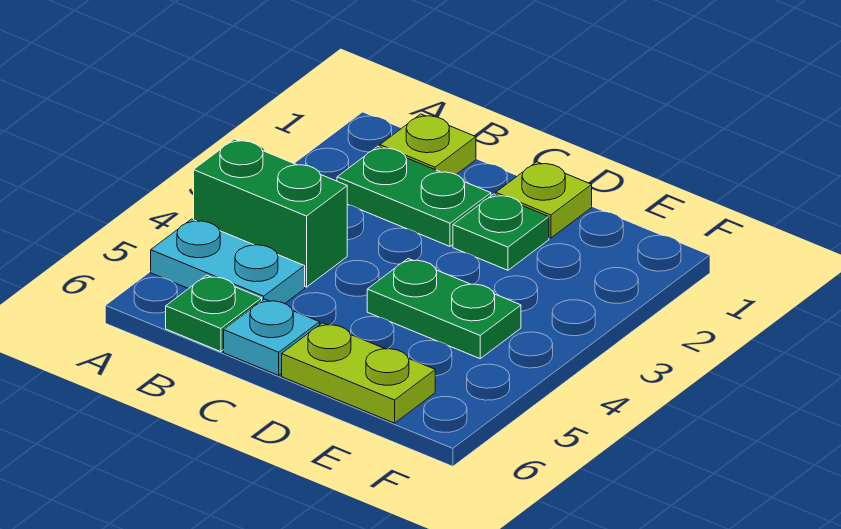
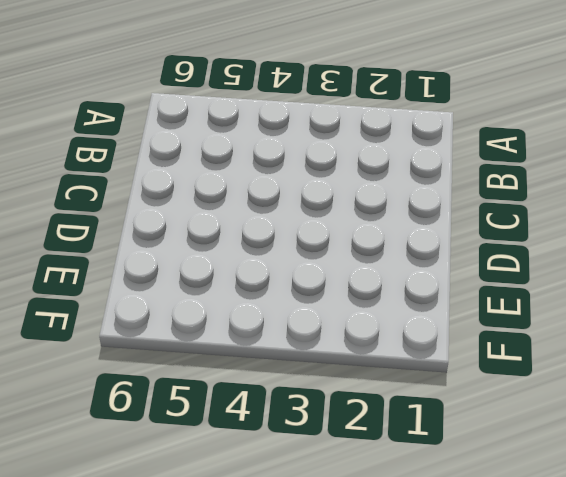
none -> green 1x2 brick [194,139,347,287]
none -> cyan 1x2 plate [151,219,305,304]

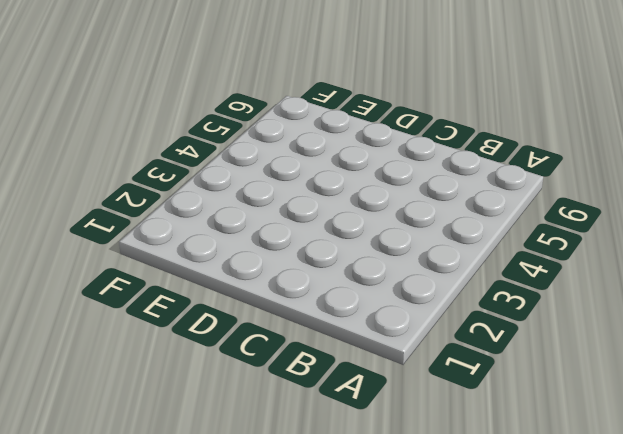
none -> green 1x2 brick [194,139,347,287]
none -> cyan 1x2 plate [151,219,305,304]

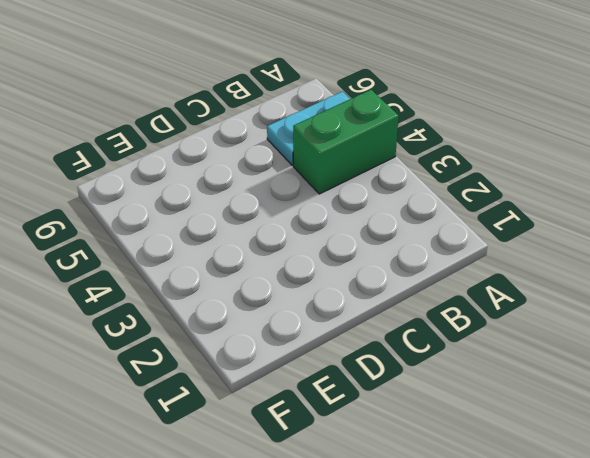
none -> lime 1x1 plate [380,114,476,174]
none -> green 1x2 plate [337,146,491,246]

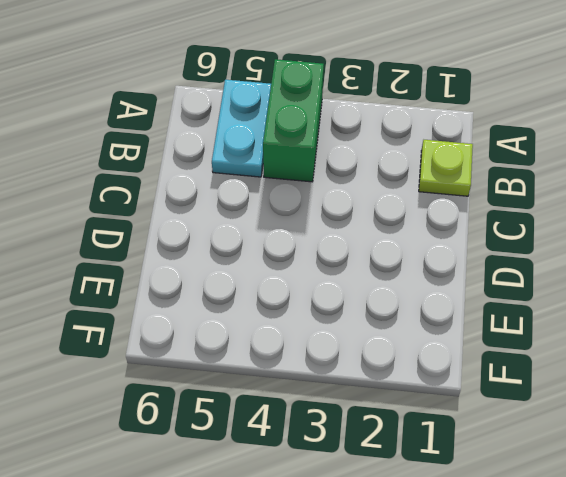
none -> green 1x2 plate [337,146,491,246]
none -> green 1x1 plate [166,275,262,352]

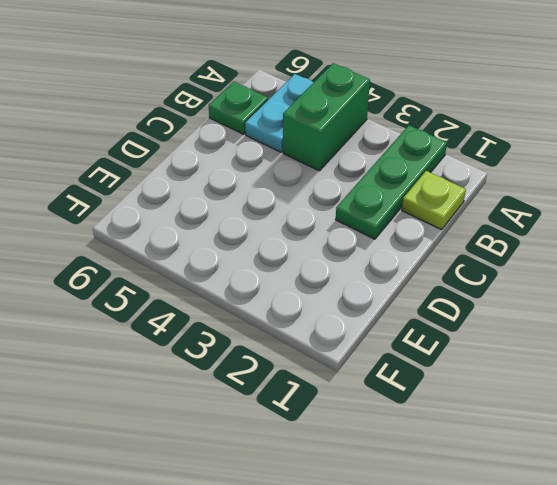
green 1x3 plate [336,125,447,239] -> green 1x2 plate [337,146,491,246]
none -> cyan 1x1 plate [224,299,320,375]
none -> lime 1x1 plate [496,162,592,238]

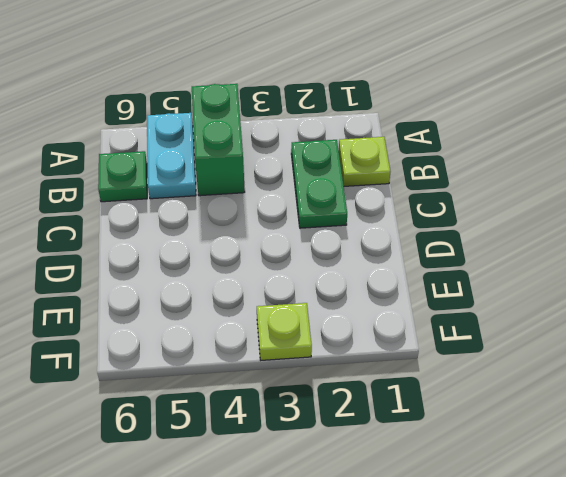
lime 1x1 plate [257,303,312,360] -> lime 1x1 plate moved to [496,162,592,238]
none -> cyan 1x1 plate [224,299,320,375]
none -> green 1x1 plate [453,194,549,270]

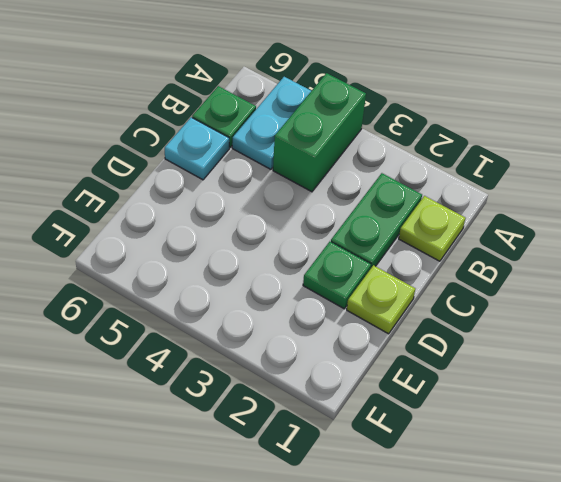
none -> green 1x2 plate [367,259,521,359]
none -> lime 1x2 plate [282,323,435,423]

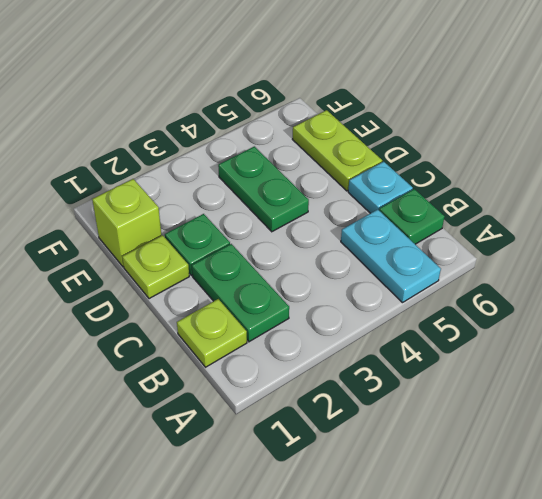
lime 1x1 brick [92,179,162,267] -> none
none -> green 1x2 brick [194,139,347,287]

